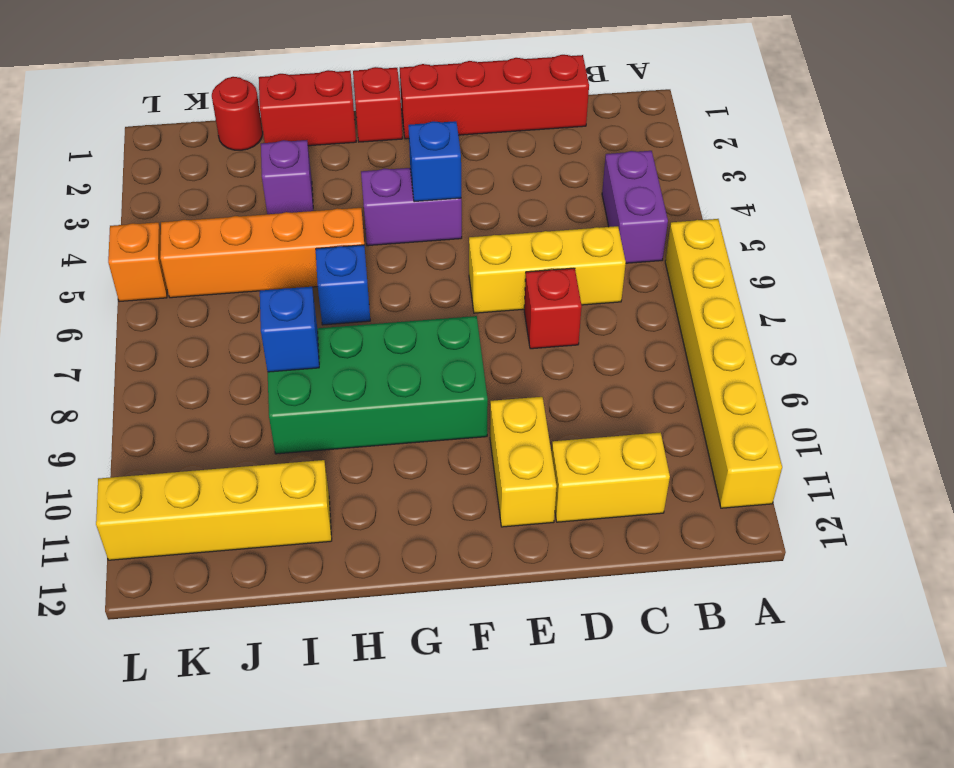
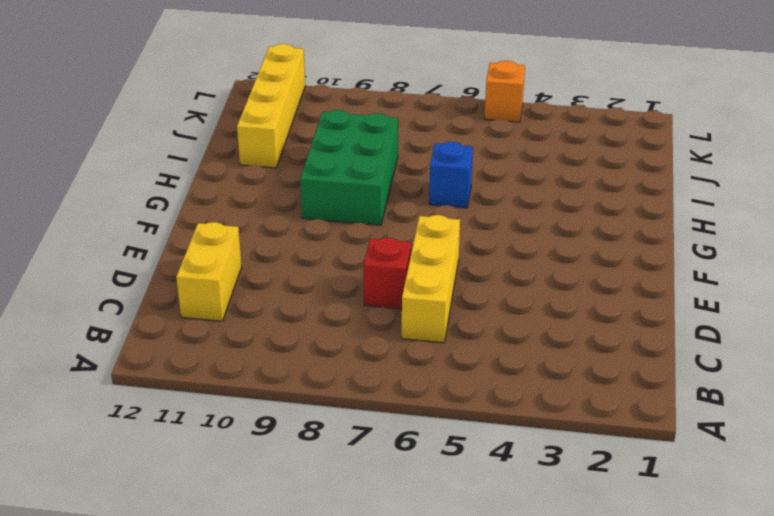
green 2x3 brick [300,110,398,225] -> green 2x4 brick [268,316,488,454]
none -> yellow 1x6 brick [665,219,782,508]
none -> purple 1x2 brick [602,151,668,263]
none -> red 1x4 brick [400,55,589,139]

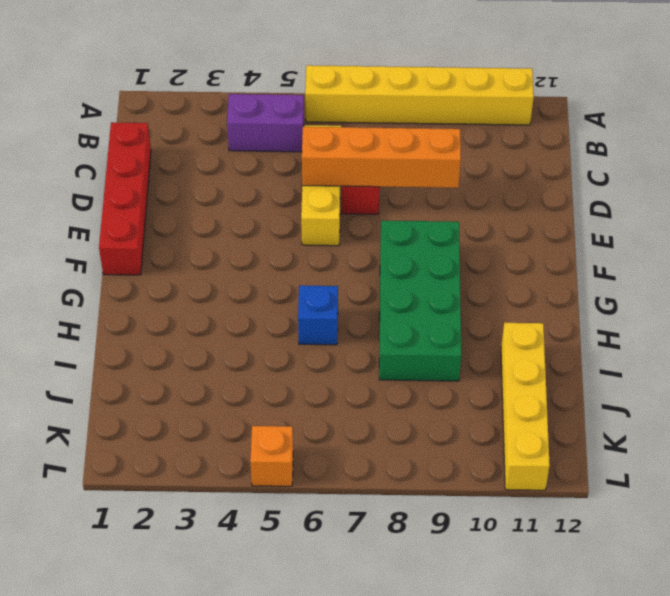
orange 1x4 brick [302,127,461,188] -> orange 1x4 brick turned to [160,208,364,298]
none -> yellow 1x2 brick [552,432,670,522]
none -> yellow 1x2 brick [490,397,557,527]
none -> purple 1x2 brick [361,168,462,246]

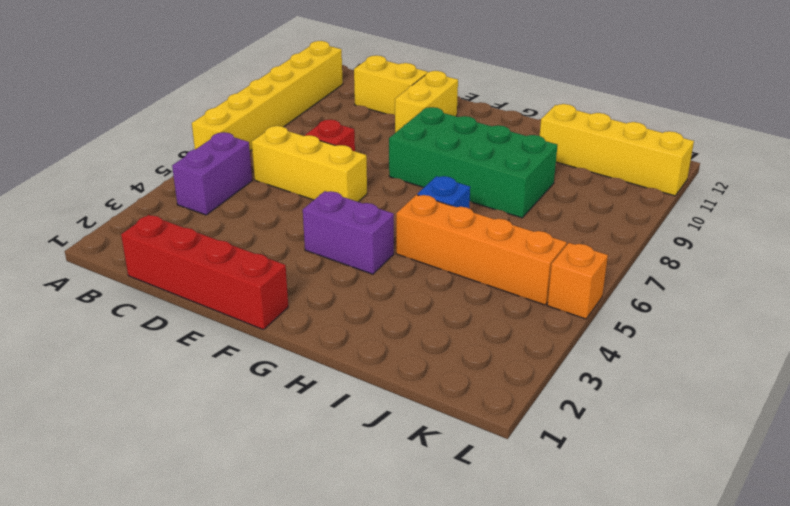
none -> red 1x1 brick [353,67,403,142]
none -> red 1x2 brick [259,70,356,146]
none -> purple 1x1 brick [261,140,313,214]

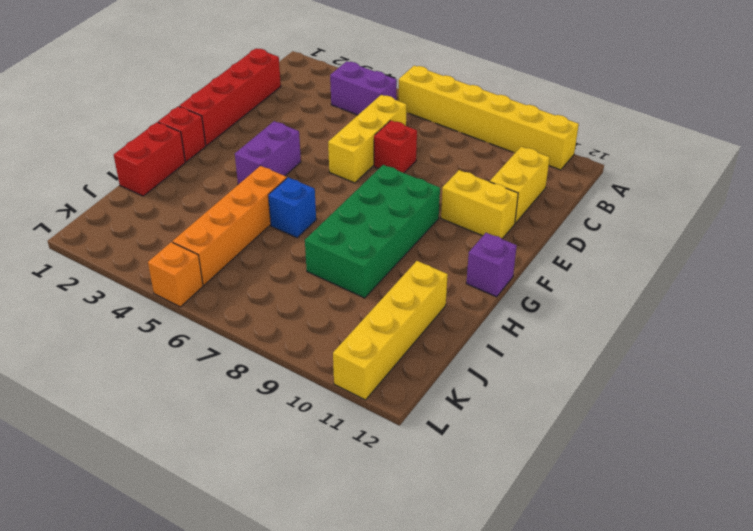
purple 1x1 brick [466,233,517,297] -> purple 1x1 brick moved to [261,140,313,214]
none -> red 1x1 round brick [212,77,263,150]
none -> blue 1x1 brick [408,121,461,202]
none -> blue 1x1 brick [260,287,319,372]

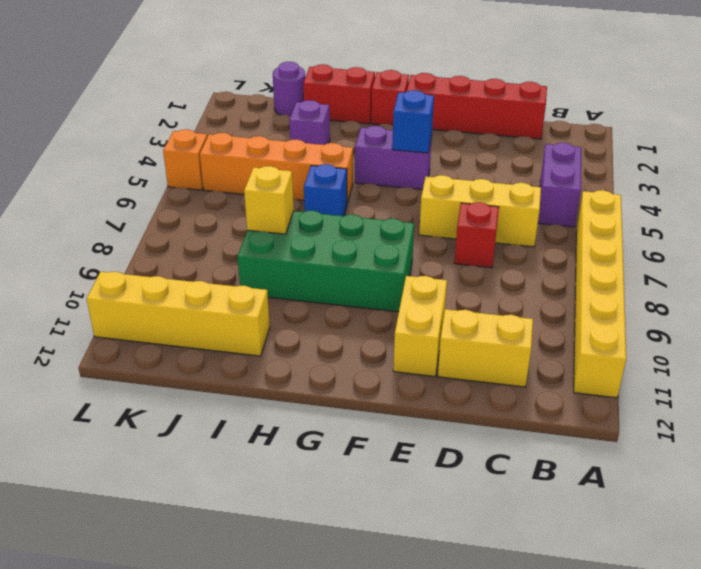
yellow 1x1 brick [244,166,294,234] -> blue 1x1 brick [260,287,319,372]
purple 1x1 round brick [273,62,305,116] -> red 1x1 round brick [212,77,263,150]

